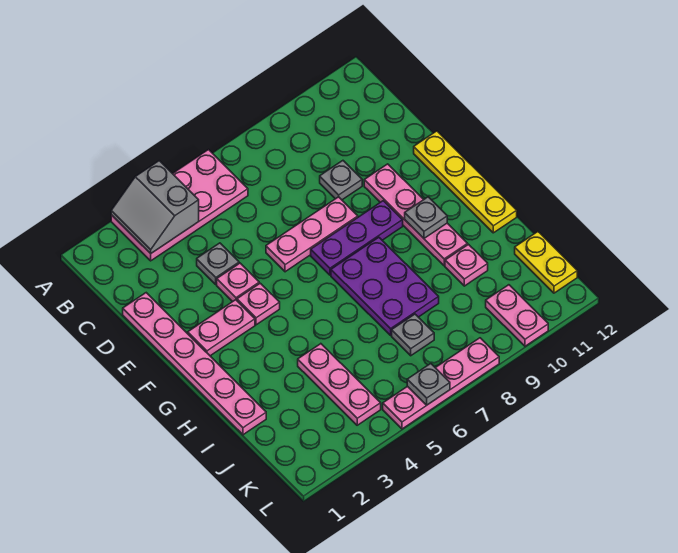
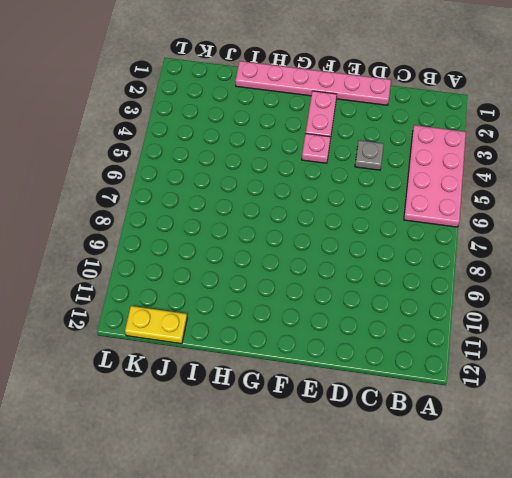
none -> grey 1x1 plate [320,161,362,200]
none -> pink 1x1 plate [217,263,259,302]
none -> pink 1x3 plate [266,197,358,272]

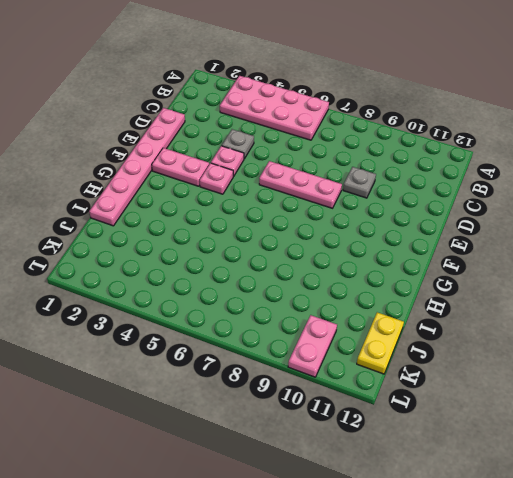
none -> pink 1x4 plate [364,164,468,266]
none -> yellow 1x4 plate [414,131,517,233]
none -> purple 1x3 plate [311,201,403,275]

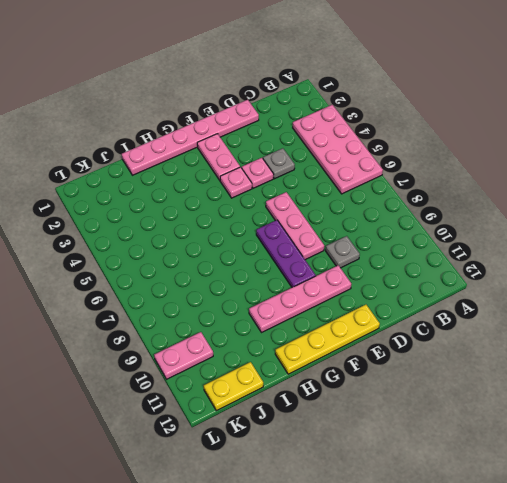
none -> purple 2x3 plate [331,237,439,335]
none -> pink 1x3 plate [298,344,381,425]
none -> pink 1x1 plate [445,245,488,286]

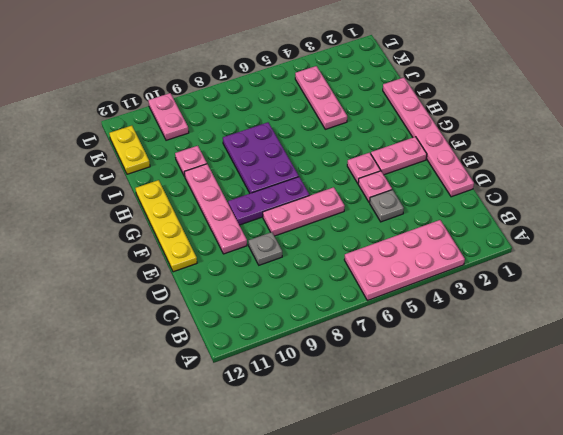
none -> grey 1x1 plate [392,314,434,356]
none -> pink 1x4 plate [383,338,499,429]
none -> grey 2x2 slope [111,161,199,254]

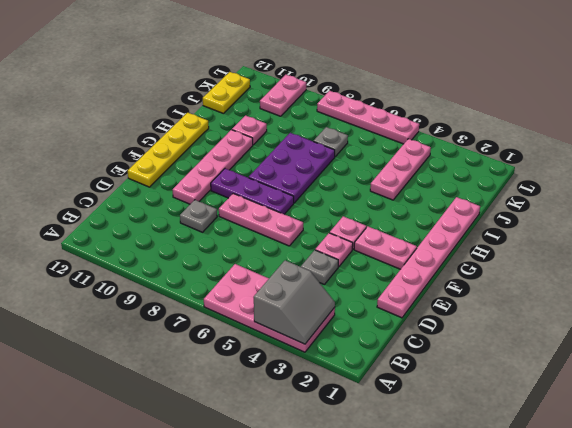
none -> grey 1x1 plate [405,197,447,238]
none -> grey 1x1 plate [407,364,450,405]

